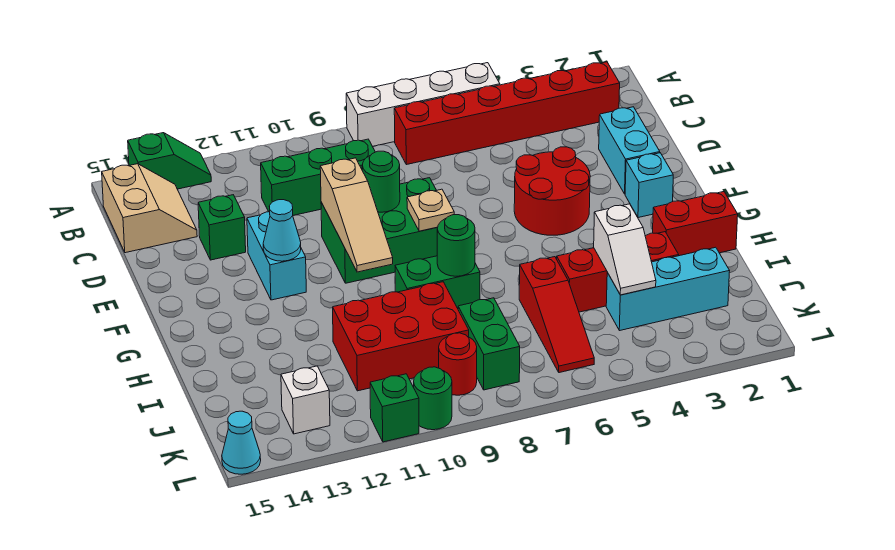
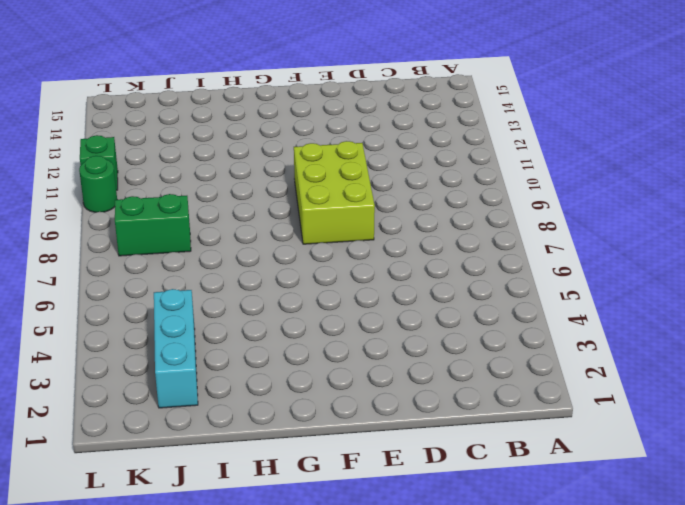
lime 2x3 brick [294,141,375,244] -> green 2x3 brick [321,178,437,283]
none -> white 1x4 brick [346,63,500,146]
none -> green 1x2 slope [128,133,211,189]
none -> red 1x6 brick [394,62,620,165]

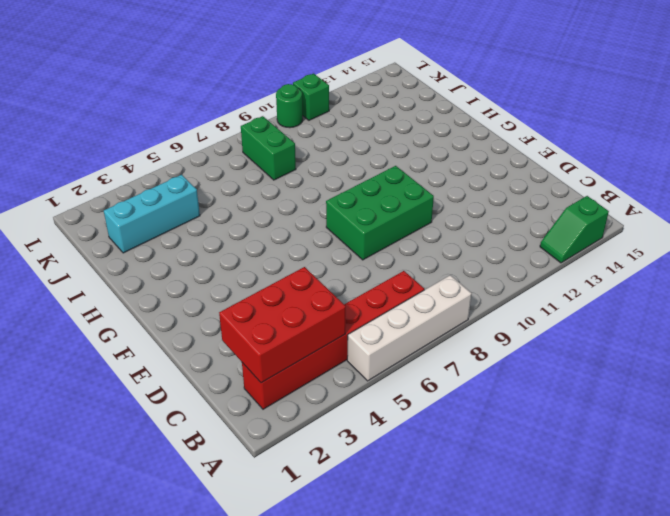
red 2x3 brick [219,267,346,383] -> red 2x3 brick moved to [333,282,469,391]
none -> tan 2x2 slope [102,164,197,253]
none -> green 1x3 brick [261,139,375,216]
none -> cyan 1x2 brick [599,107,660,194]

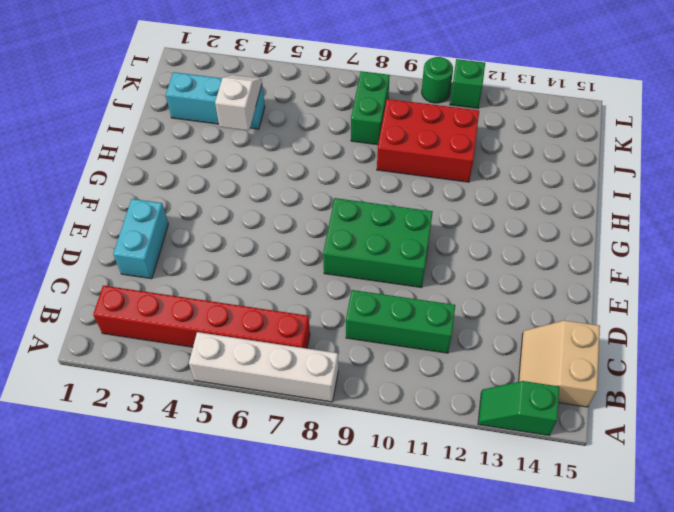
none -> green 1x1 brick [198,195,246,260]
none -> red 2x2 round brick [514,147,590,235]
none -> cyan 1x2 brick [247,212,306,300]

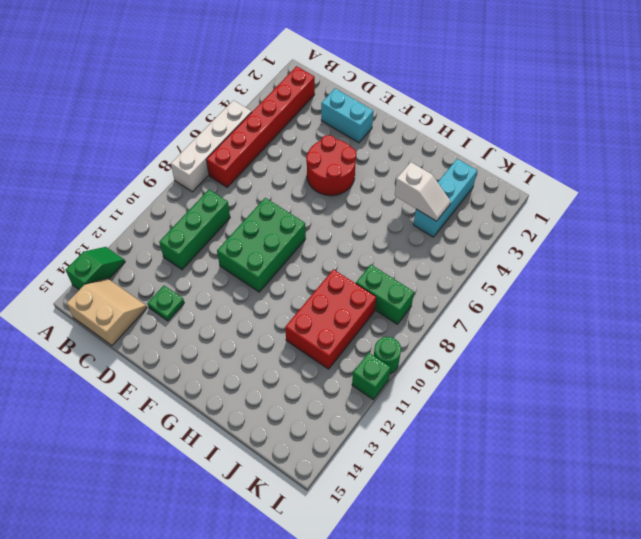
green 1x1 plate [148,285,184,321] -> green 1x1 brick [198,195,246,260]
none -> cyan 1x2 brick [247,212,306,300]
none -> cyan 1x1 brick [625,153,673,218]
none -> red 1x2 brick [653,192,738,256]

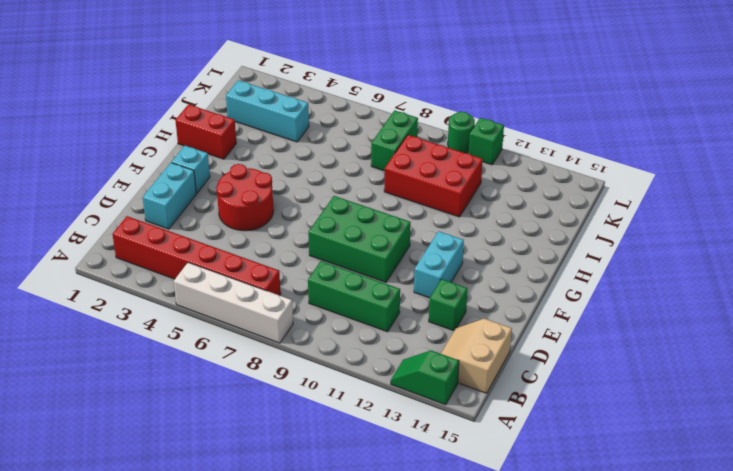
none -> green 1x2 brick [395,256,480,308]
none -> red 1x3 brick [557,232,679,312]
none -> red 1x3 slope [519,257,594,373]

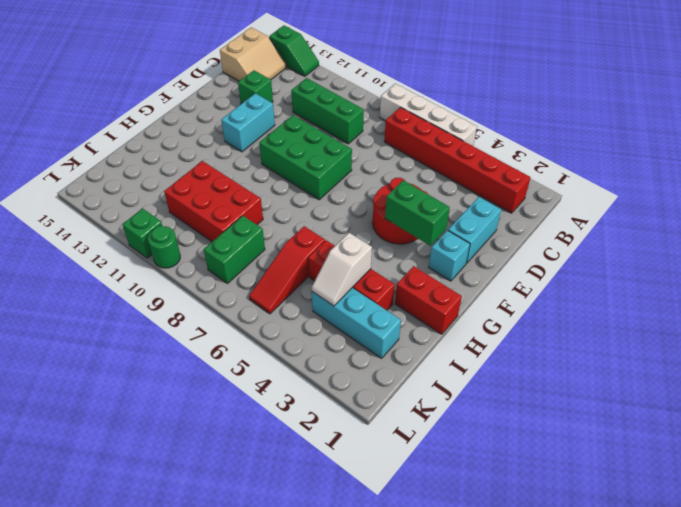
green 1x2 brick [385,180,450,246] -> green 1x2 brick moved to [395,256,480,308]
none -> red 1x1 round brick [439,333,477,395]
none -> white 1x1 brick [281,366,330,434]
none -> cyan 1x1 cone [222,411,261,474]

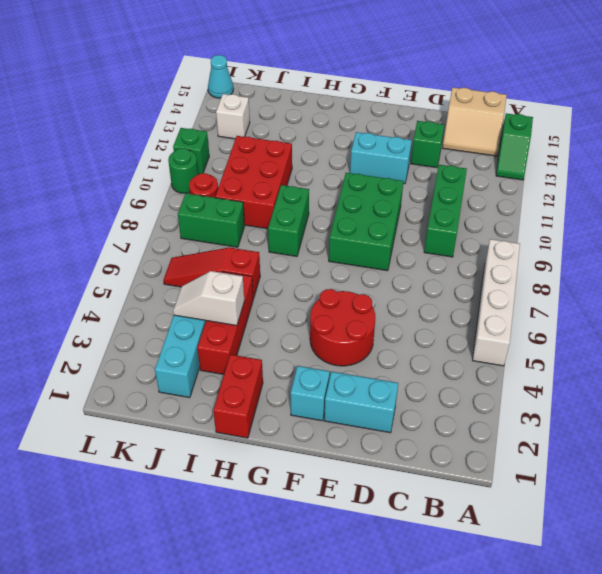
none -> red 1x6 brick [394,62,620,165]
none -> green 1x1 round brick [362,151,400,212]
none -> tan 1x3 slope [320,158,393,272]

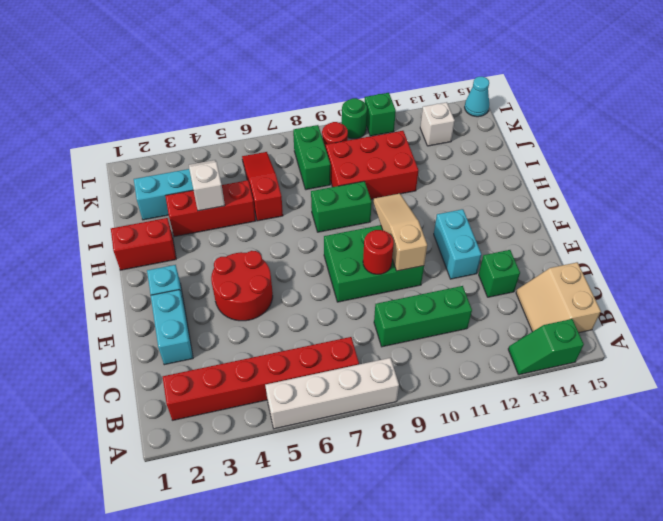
red 1x1 round brick [363,230,394,274] -> green 1x1 round brick [362,151,400,212]
none -> tan 1x1 plate [407,189,454,231]
none -> cyan 1x1 cone [263,200,301,261]
none -> green 1x1 round brick [437,215,475,276]

